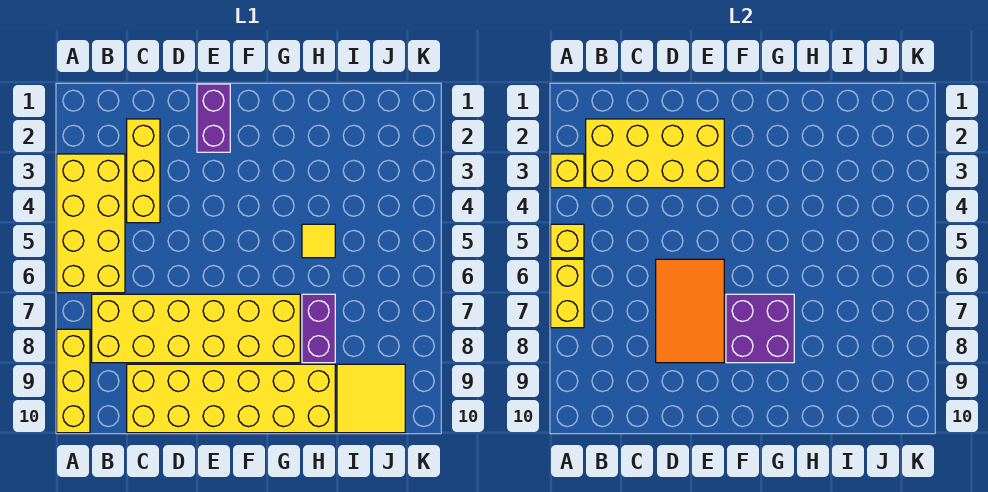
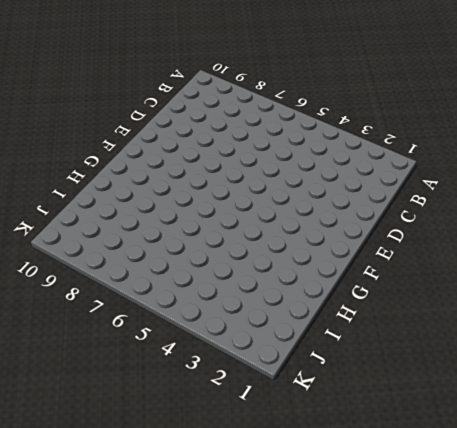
none -> yellow 2x4 brick [57,154,125,293]
none -> yellow 1x3 brick [57,329,90,433]
none -> yellow 2x6 brick [92,294,300,363]

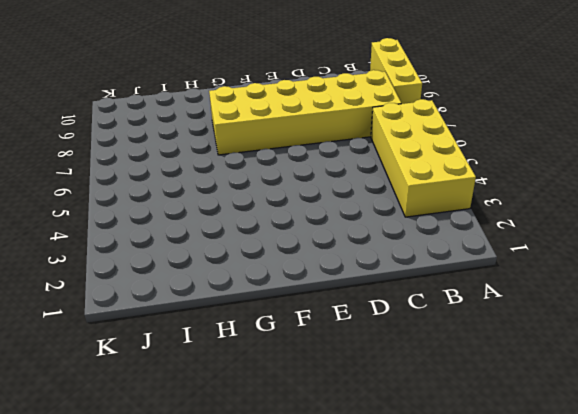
none -> yellow 1x3 brick [127,119,160,223]
none -> yellow 2x6 brick [127,364,335,433]
none -> purple 1x2 brick [197,84,230,152]

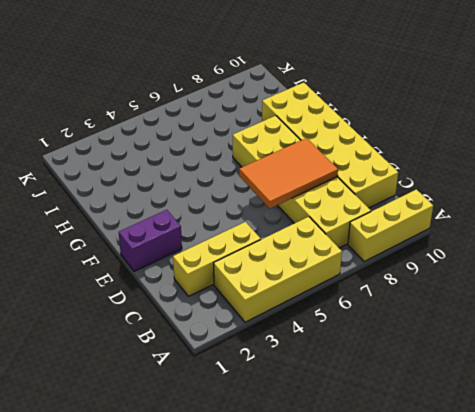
none -> yellow 1x1 tile [302,224,335,258]
none -> purple 1x2 brick [302,294,335,363]
none -> yellow 2x2 tile [337,364,405,433]

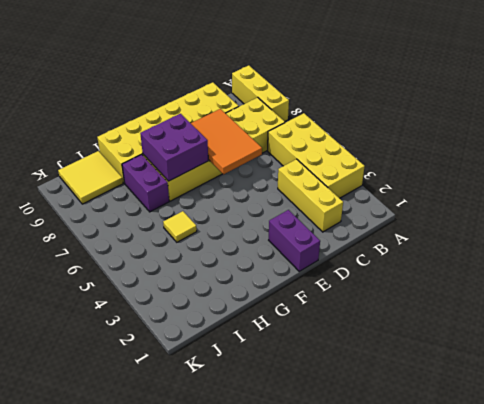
none -> yellow 1x1 brick [551,154,584,188]
none -> yellow 1x1 brick [551,224,584,258]
none -> yellow 1x2 brick [551,259,584,328]

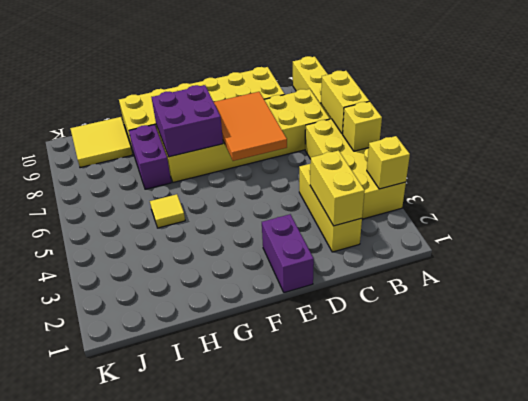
yellow 1x2 brick [310,151,365,226] -> yellow 2x4 brick [586,119,724,188]

